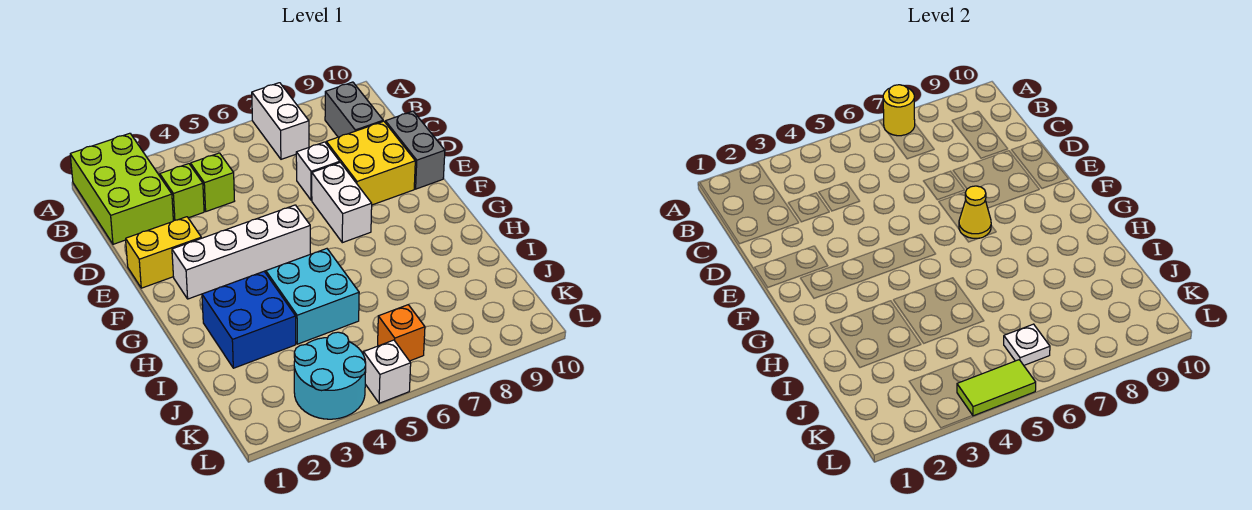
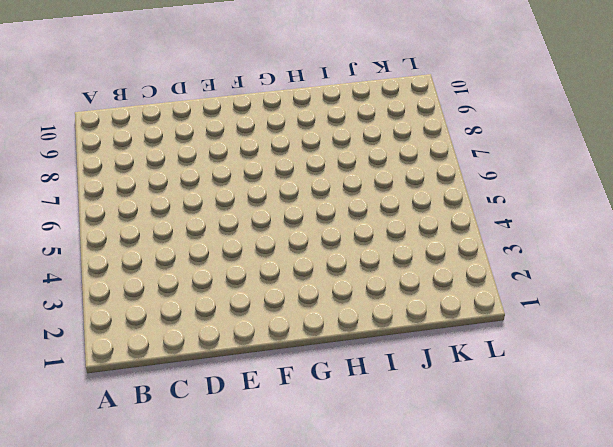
none -> lime 2x3 brick [70,133,173,244]
none -> white 1x2 brick [252,83,309,159]
none -> grey 1x2 brick [325,82,383,137]

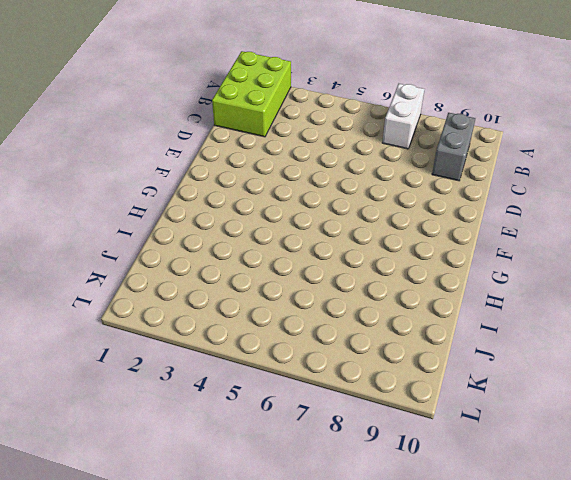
none -> lime 1x1 brick [160,164,204,221]
none -> lime 1x1 brick [191,153,234,211]
none -> white 1x1 brick [296,142,340,200]

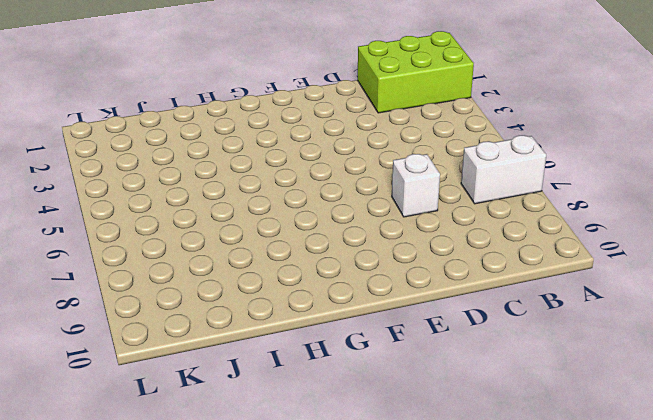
none -> grey 1x2 brick [325,82,383,137]
none -> lime 1x1 brick [160,164,204,221]
none -> lime 1x1 brick [191,153,234,211]

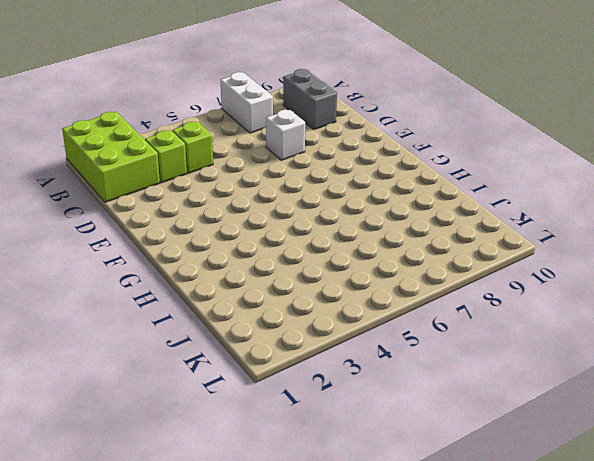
none -> yellow 2x2 brick [326,121,415,205]
none -> grey 1x2 brick [385,111,445,189]
none -> yellow 1x2 brick [126,217,201,288]

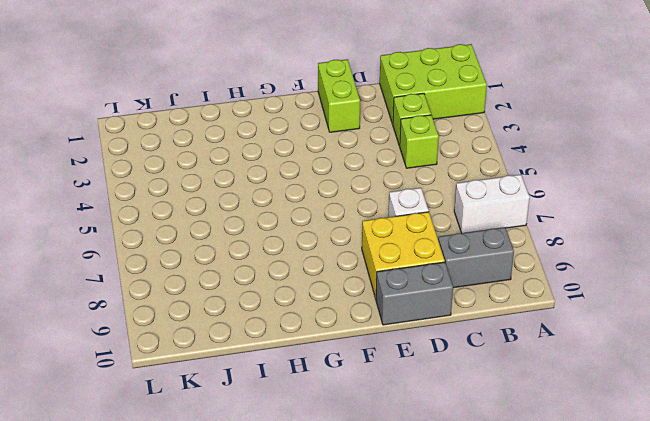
lime 1x2 brick [318,59,360,132] -> yellow 1x2 brick [126,217,201,288]
none -> white 1x2 brick [312,162,372,243]
none -> white 1x4 brick [172,205,310,299]
none -> blue 2x2 brick [202,271,296,368]

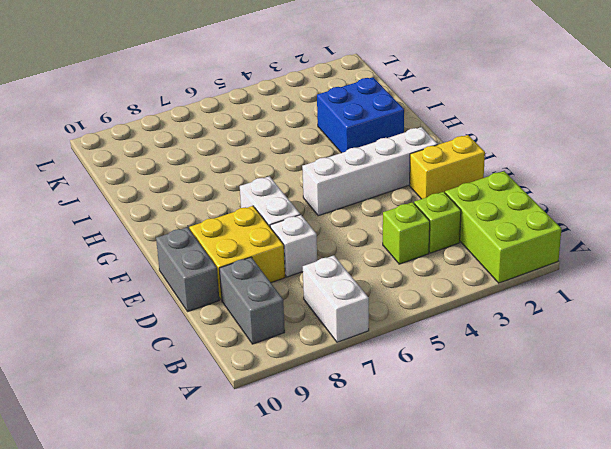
none -> cyan 2x2 brick [266,249,359,344]
none -> cyan 2x2 round brick [294,332,366,419]
none -> orange 1x1 brick [378,305,425,361]

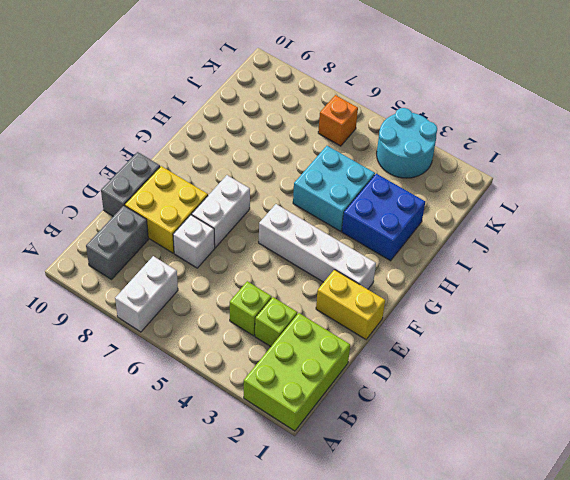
none -> white 1x1 brick [363,340,411,403]
none -> yellow 1x1 round brick [883,85,915,136]
none -> yellow 1x1 cone [959,186,991,238]

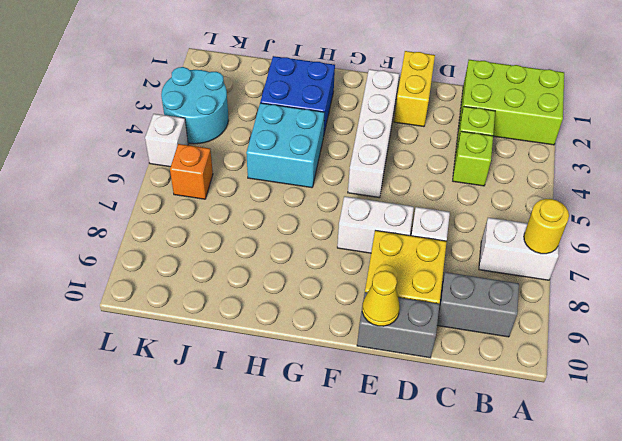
yellow 1x1 cone [362,271,400,326] -> yellow 1x1 cone moved to [959,186,991,238]
none -> white 1x1 plate [1004,324,1050,365]
none -> lime 1x2 tile [957,360,1036,416]

